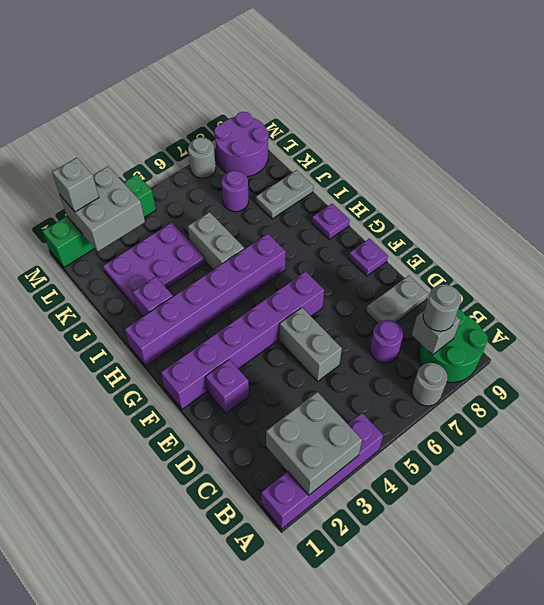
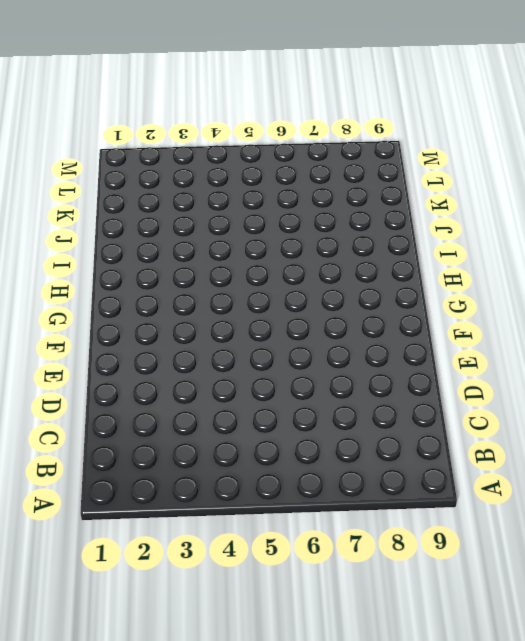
none -> purple 1x4 brick [261,413,383,529]
none -> grey 1x1 round brick [412,363,447,406]
none -> green 2x2 round brick [419,309,488,382]

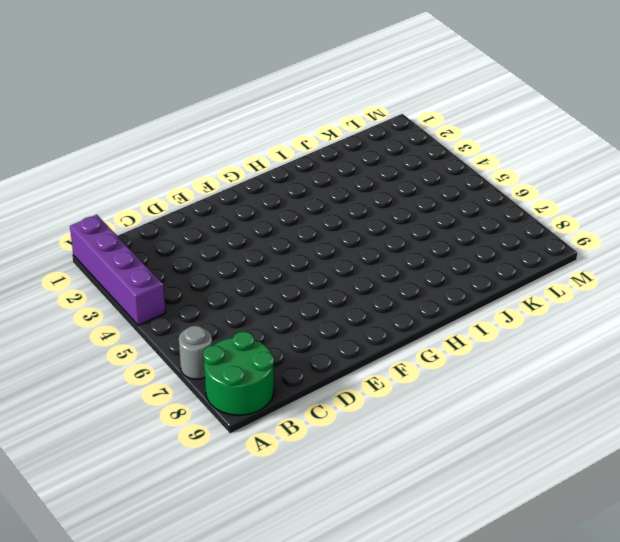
none -> purple 1x1 round brick [370,320,403,363]
none -> grey 1x2 brick [279,308,342,381]
none -> grey 1x2 plate [366,276,428,323]

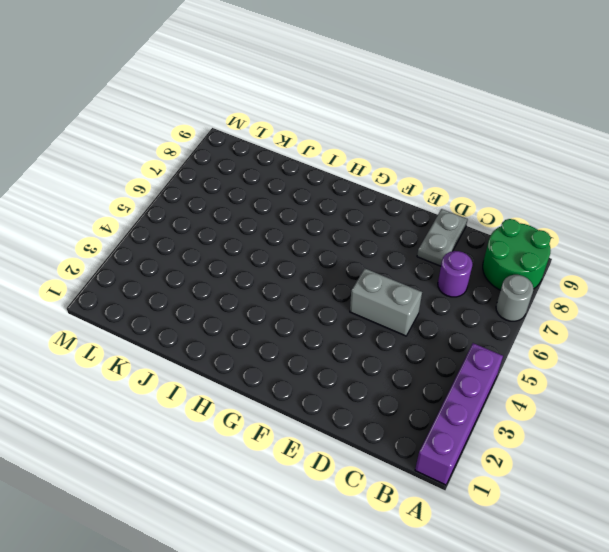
none -> purple 1x1 brick [206,359,249,413]
none -> purple 1x6 brick [161,271,324,409]
none -> purple 1x1 plate [349,239,388,276]

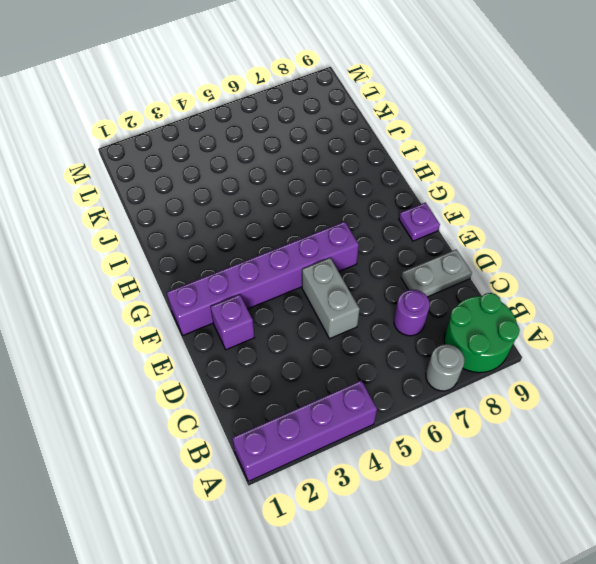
none -> purple 1x6 brick [125,234,286,366]
none -> purple 1x1 plate [312,204,350,239]
none -> purple 1x1 brick [133,277,173,316]

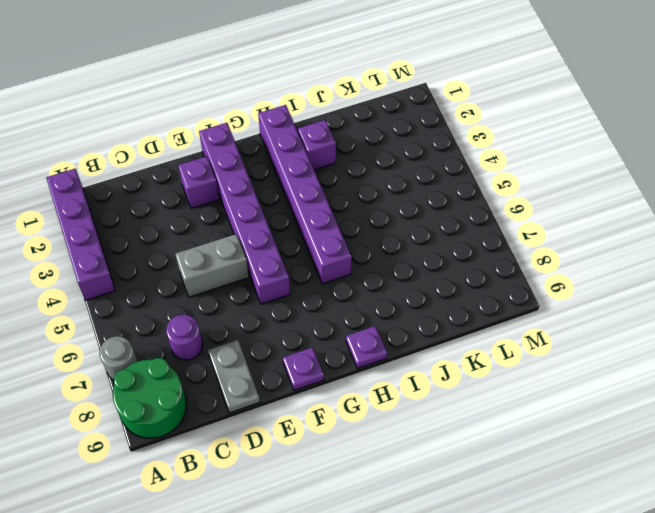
none -> grey 1x2 brick [188,212,244,270]
none -> purple 2x3 plate [103,222,205,309]
none -> grey 1x2 plate [256,170,313,219]

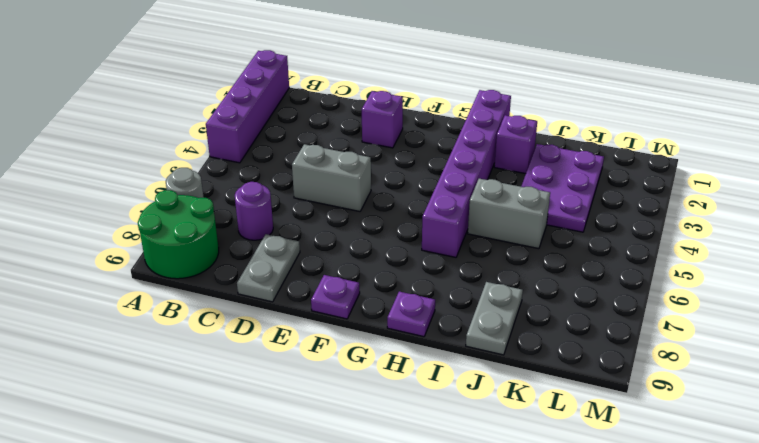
none -> purple 1x6 brick [161,271,324,409]
none -> purple 1x1 round brick [221,171,249,212]
none -> purple 2x2 round brick [214,112,269,177]

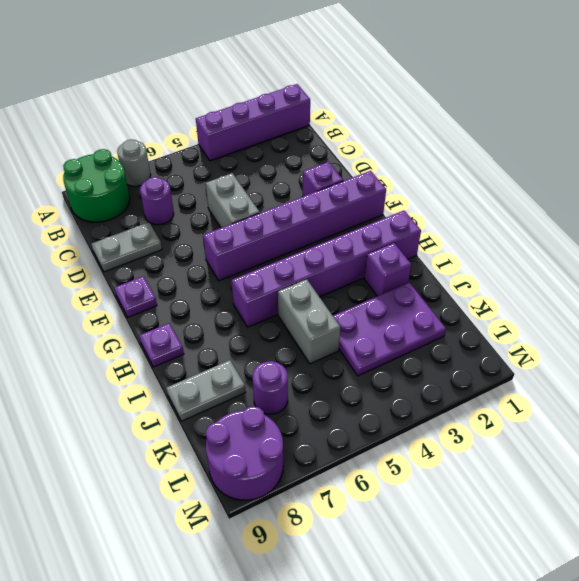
none -> green 1x4 brick [42,174,156,267]
none -> grey 1x1 round brick [188,138,216,178]
none -> grey 2x2 brick [266,392,362,495]

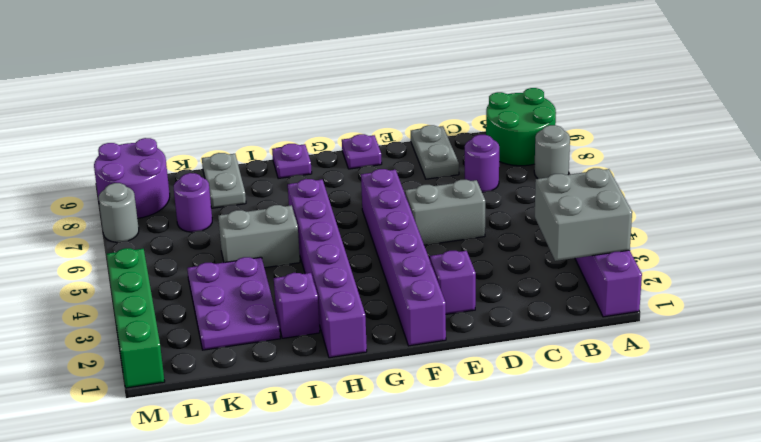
none -> grey 1x1 brick [412,310,460,355]
none -> grey 2x2 brick [60,166,145,251]
none -> grey 1x1 round brick [423,284,461,331]

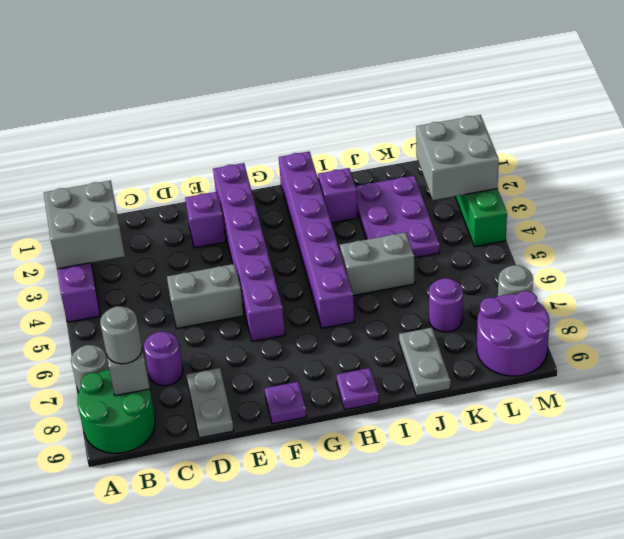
none -> grey 1x1 brick [52,158,99,212]

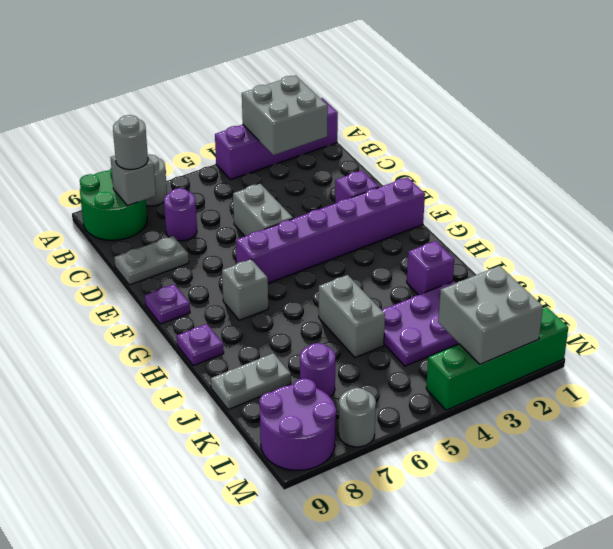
grey 1x1 brick [222,259,268,320] -> grey 1x1 brick moved to [52,158,99,212]
none -> purple 1x6 brick [125,234,286,366]

